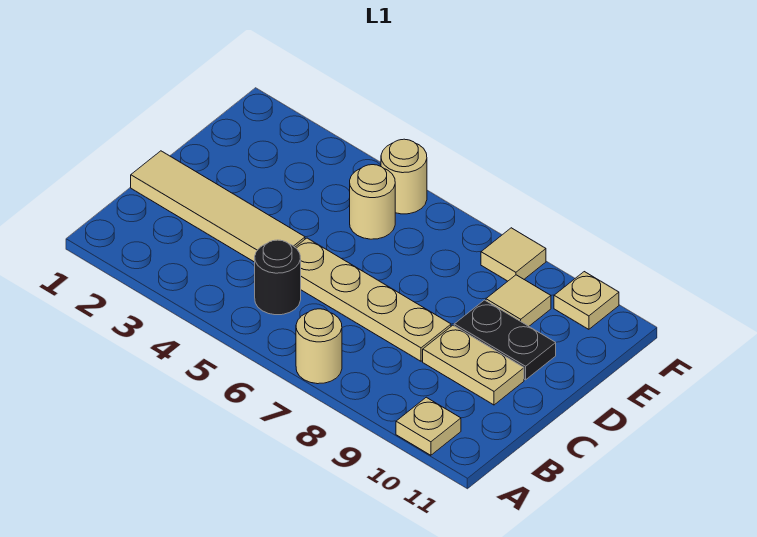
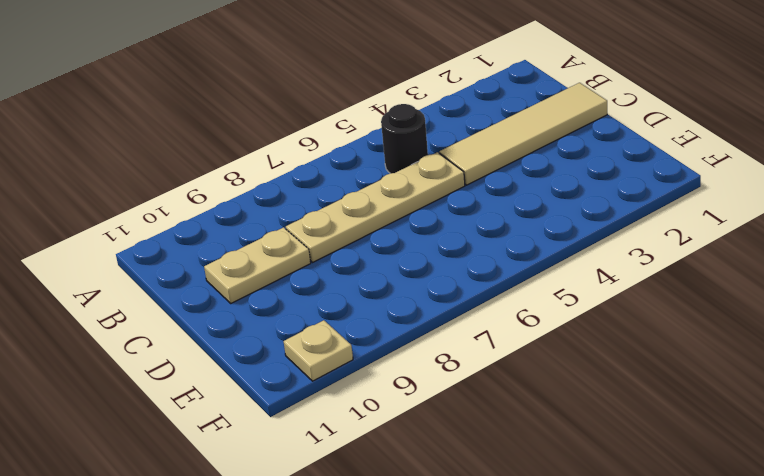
none -> tan 1x1 round brick [296,309,342,384]
none -> tan 1x1 plate [396,397,461,455]
none -> black 1x2 plate [454,300,556,380]

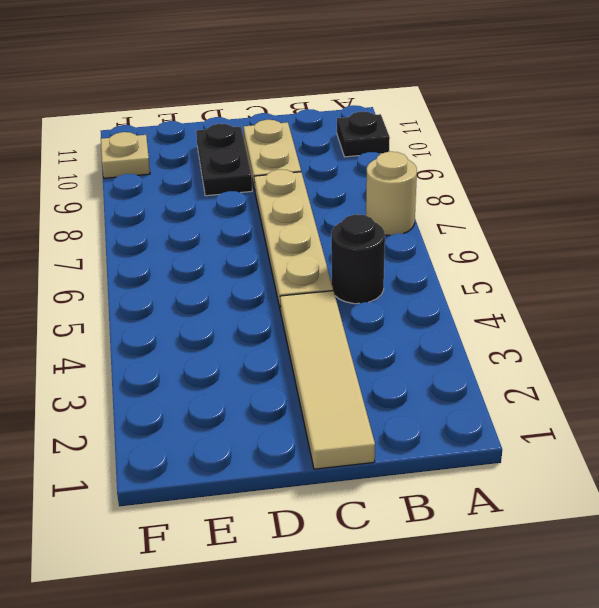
black 1x1 plate [337,112,390,157] -> tan 1x1 plate [396,397,461,455]
none -> tan 1x1 round brick [350,165,395,239]
none -> tan 1x1 tile [486,275,551,326]
none -> tan 1x1 round brick [381,139,427,214]

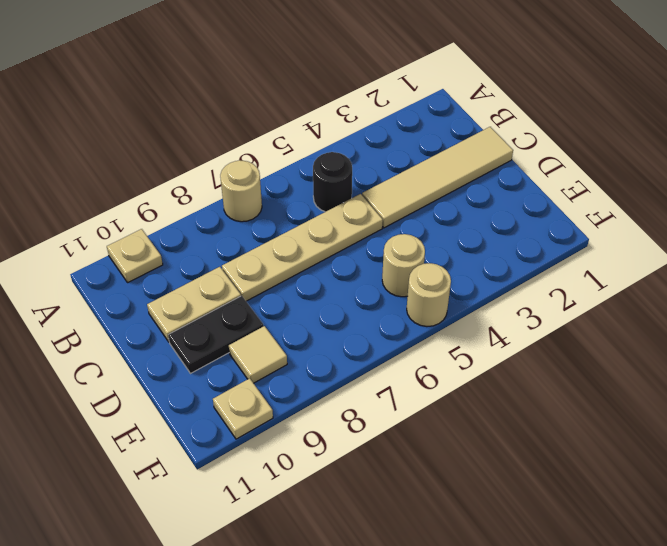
none -> tan 1x1 tile [481,228,546,281]

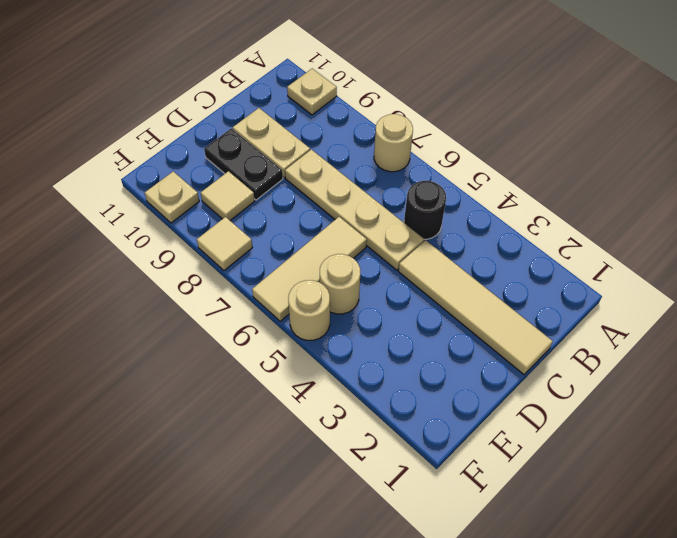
tan 1x3 tile [252,217,367,321] -> none

